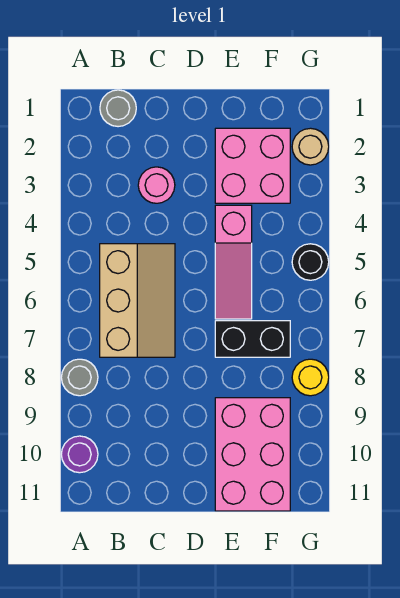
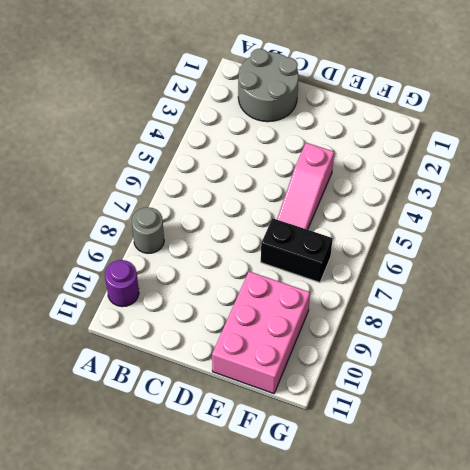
grey 2x2 round brick [238,49,299,122] -> grey 1x1 round brick [100,90,136,127]
none -> tan 2x3 slope [100,244,175,357]
none -> pink 1x1 round brick [138,167,175,203]
none -> pink 2x2 brick [215,128,290,203]

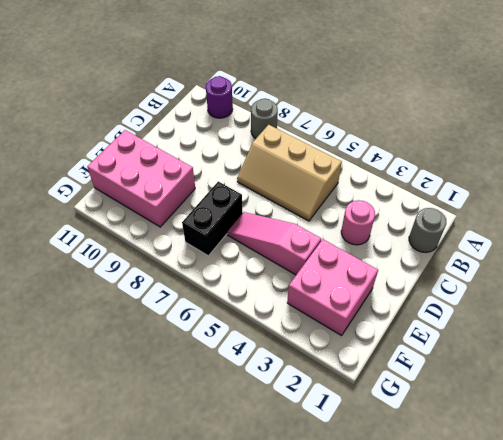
none -> tan 1x1 round brick [292,128,329,165]
none -> black 1x1 round brick [292,244,329,280]
none -> yellow 1x1 round brick [292,359,329,396]

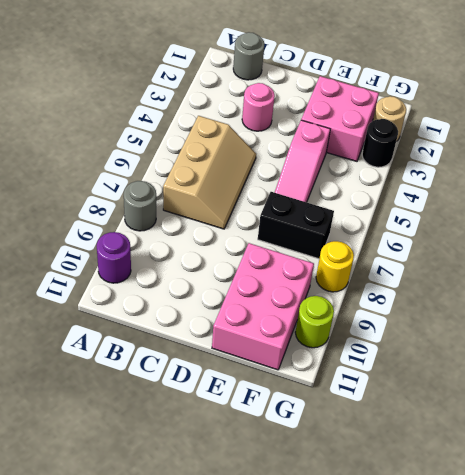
black 1x1 round brick [362,119,398,167] -> black 1x1 round brick moved to [292,244,329,280]
lime 1x1 round brick [295,296,334,348] -> none

